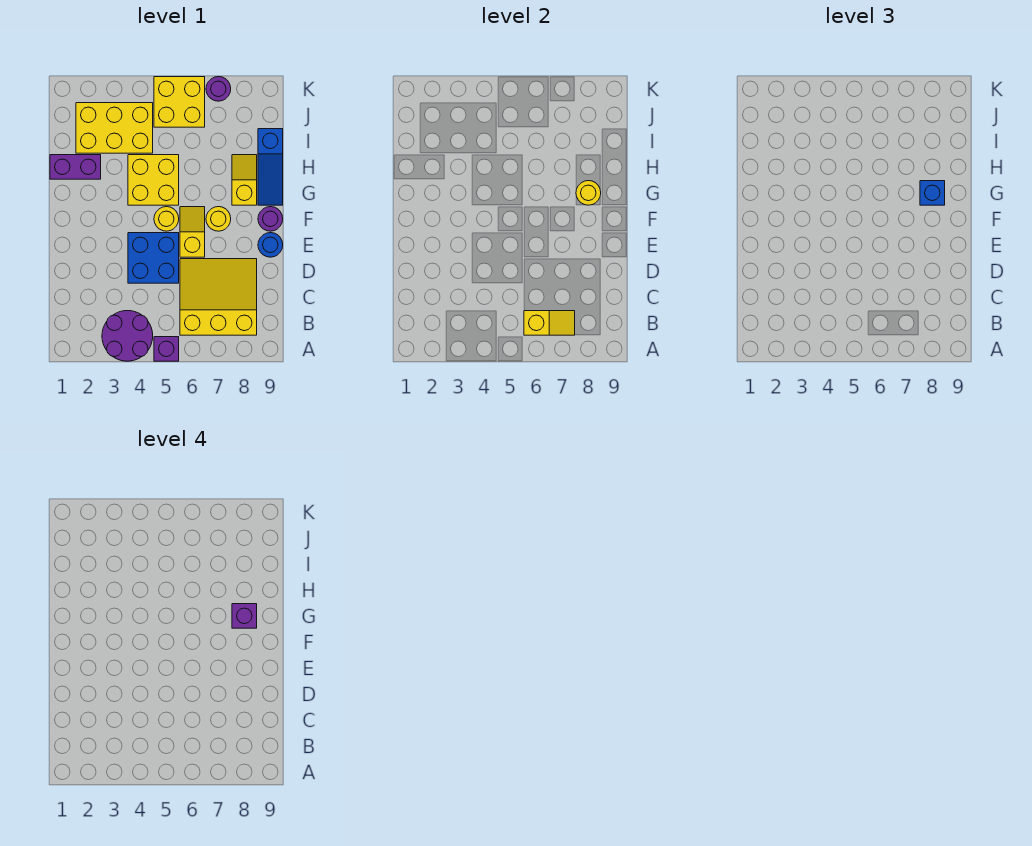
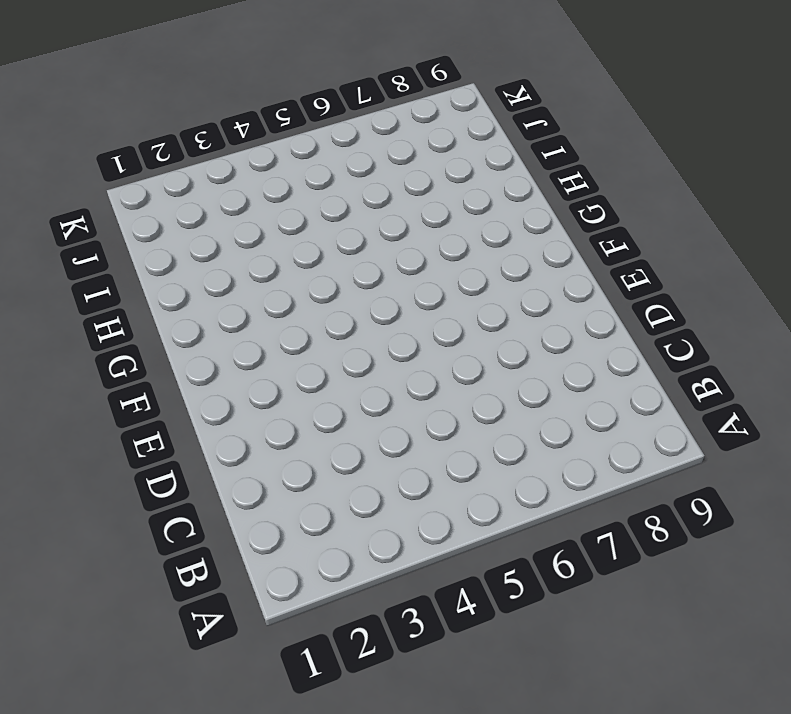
none -> purple 2x2 round brick [102,311,153,361]
none -> purple 1x1 brick [154,337,179,361]
none -> yellow 3x3 slope [180,259,257,335]

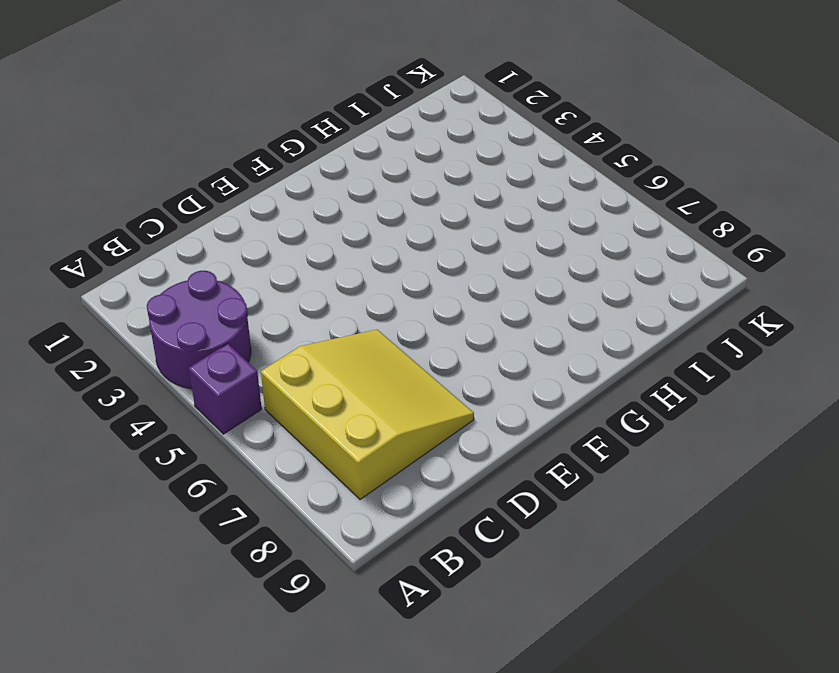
none -> blue 2x2 brick [128,233,179,283]
none -> yellow 1x2 slope [180,207,205,257]
none -> blue 1x1 round brick [258,233,283,257]

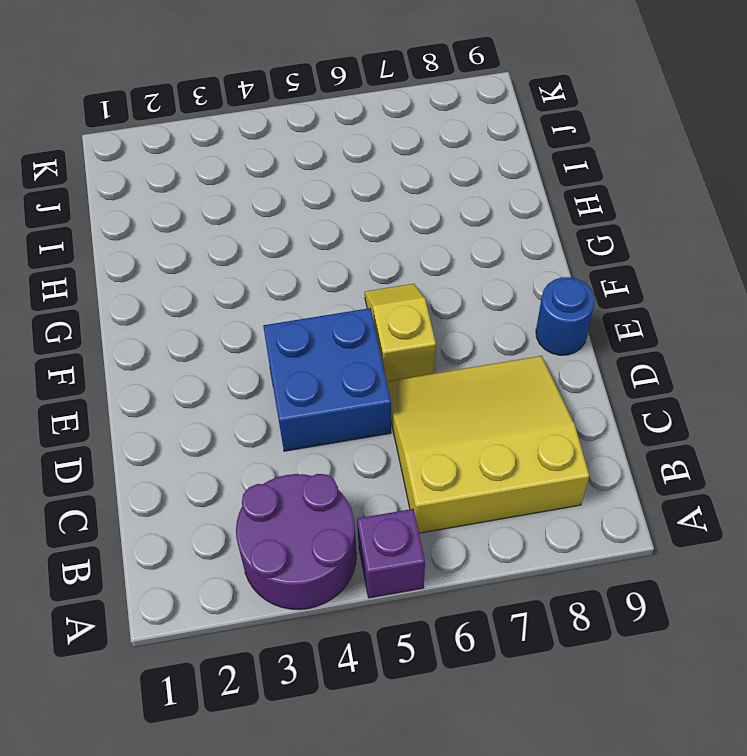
none -> yellow 1x1 round brick [154,207,179,231]
none -> yellow 1x1 round brick [206,207,231,231]
none -> purple 1x1 round brick [258,207,283,231]

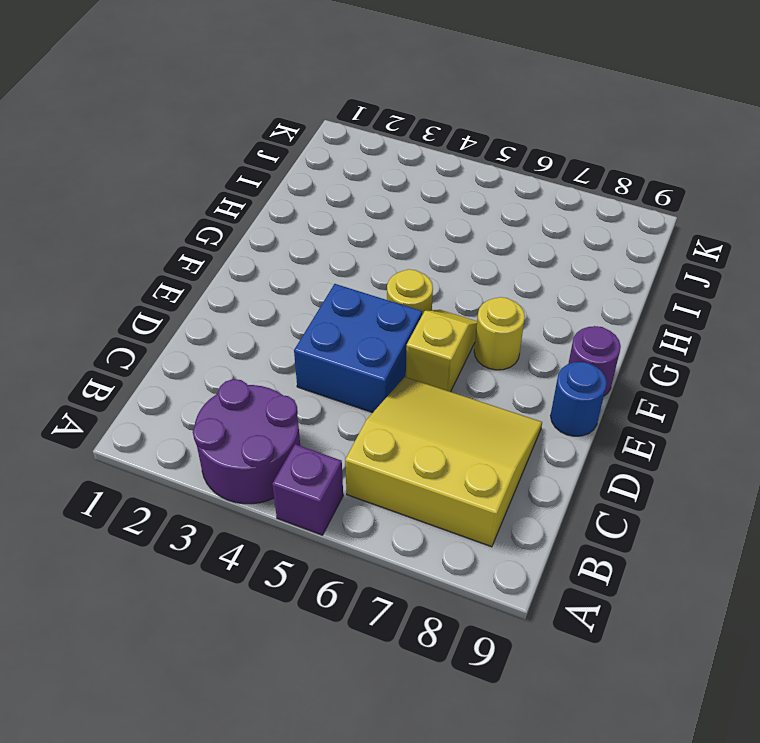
none -> yellow 2x2 brick [128,155,179,205]
none -> yellow 1x2 slope [232,155,257,205]
none -> blue 1x3 slope [258,129,283,205]

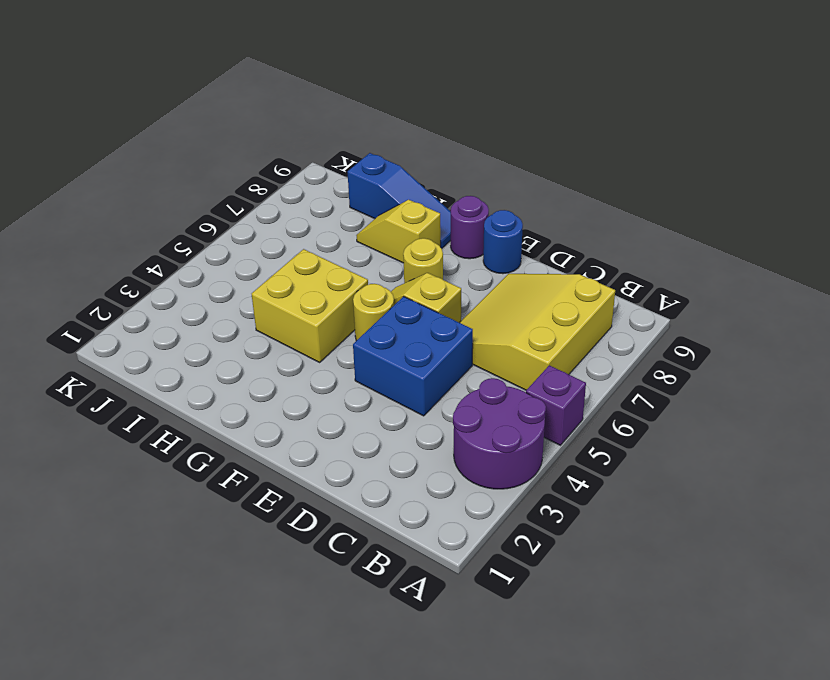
none -> purple 1x2 brick [50,155,101,179]
none -> yellow 2x3 brick [76,103,153,153]
none -> yellow 2x2 brick [154,77,205,127]

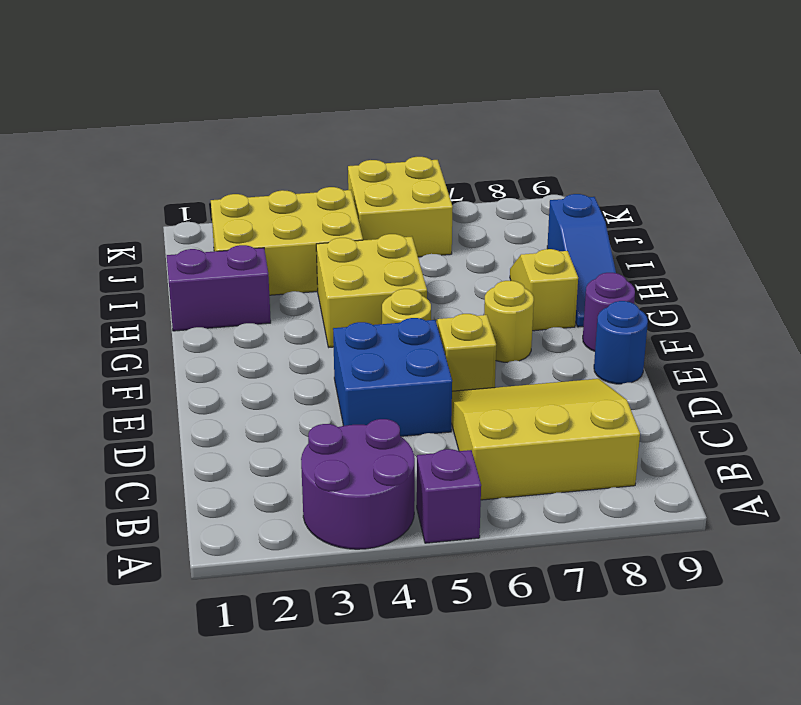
none -> purple 1x1 round brick [206,77,231,101]
none -> yellow 1x2 slope [524,311,575,335]
none -> yellow 1x1 round brick [576,181,601,205]

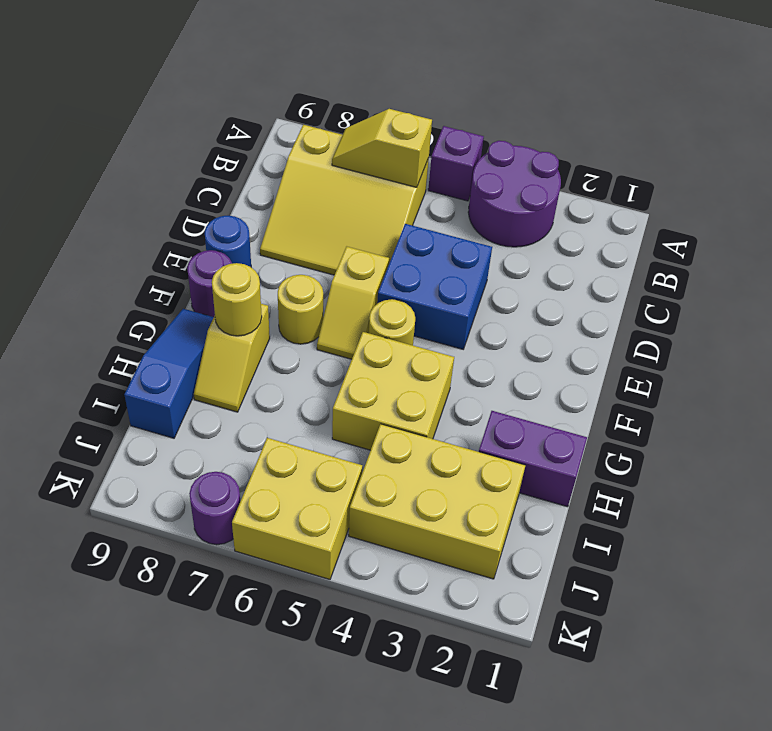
none -> blue 1x1 brick [920,181,945,205]
none -> purple 1x1 brick [232,604,257,628]

